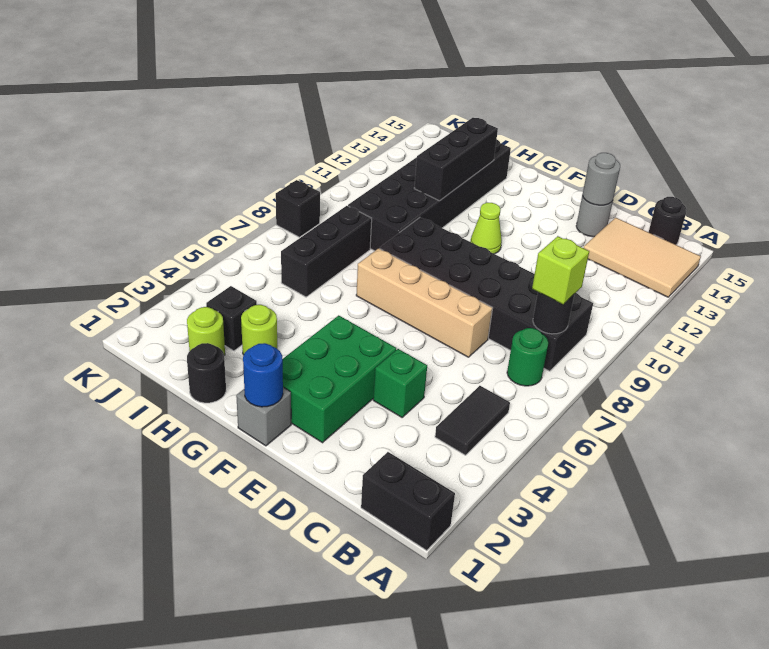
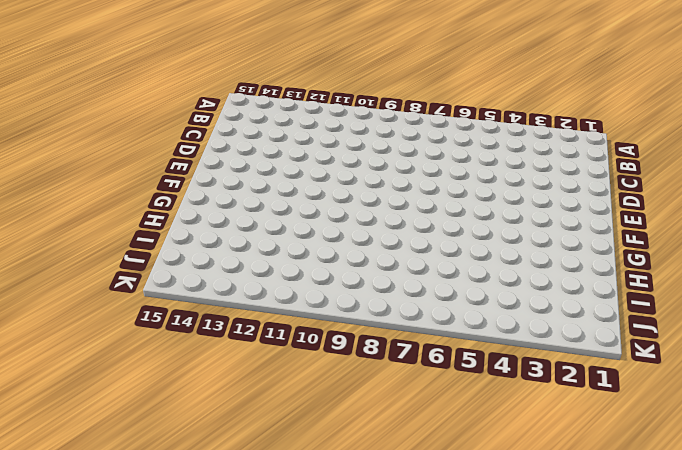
none -> black 1x2 brick [361,452,455,550]
none -> tan 2x3 tile [584,218,701,297]
none -> black 1x2 tile [435,386,510,455]

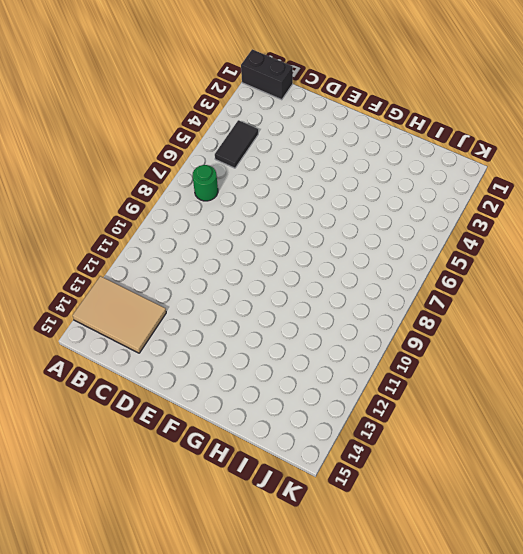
none -> black 2x6 brick [380,217,593,371]
none -> black 1x1 round brick [649,197,686,245]
none -> green 1x1 brick [373,349,427,417]

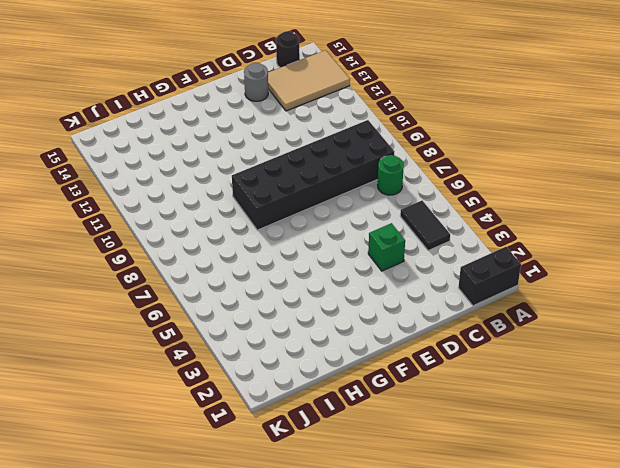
none -> tan 1x4 brick [356,248,493,357]
none -> green 2x3 brick [282,315,396,443]
none -> grey 1x1 brick [236,387,291,446]

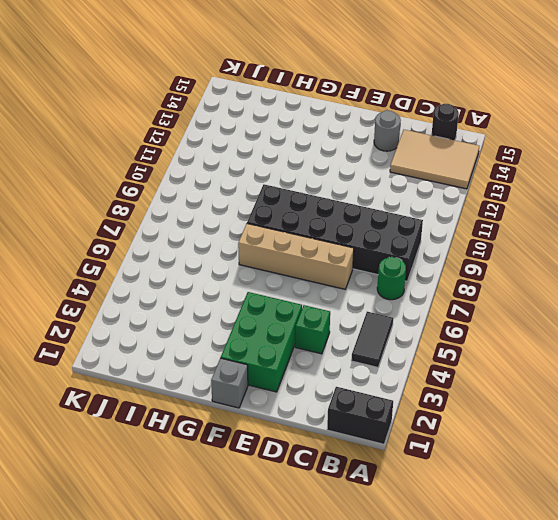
none -> lime 1x1 cone [470,203,502,254]
none -> black 1x1 round brick [187,343,226,403]
none -> lime 1x1 round brick [241,305,277,355]

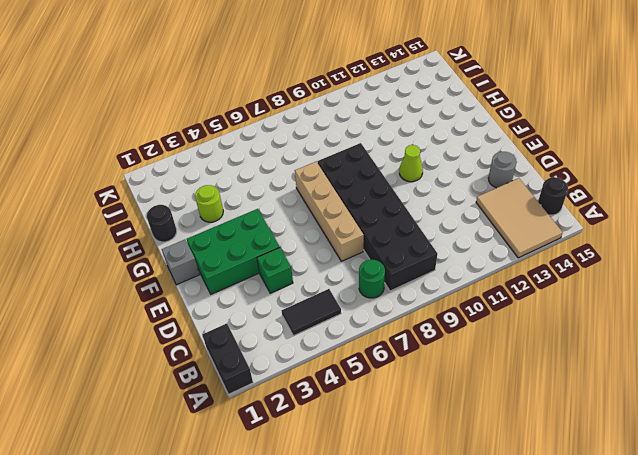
none -> black 2x6 brick [348,139,511,251]
none -> lime 1x1 round brick [187,307,225,355]
none -> black 1x1 brick [206,286,257,351]

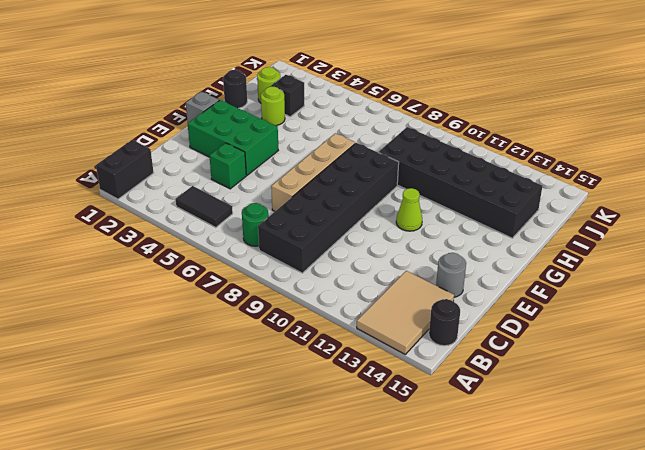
none -> black 1x3 brick [281,206,372,297]
none -> black 1x1 brick [276,180,320,237]
none -> black 1x1 round brick [533,292,574,334]

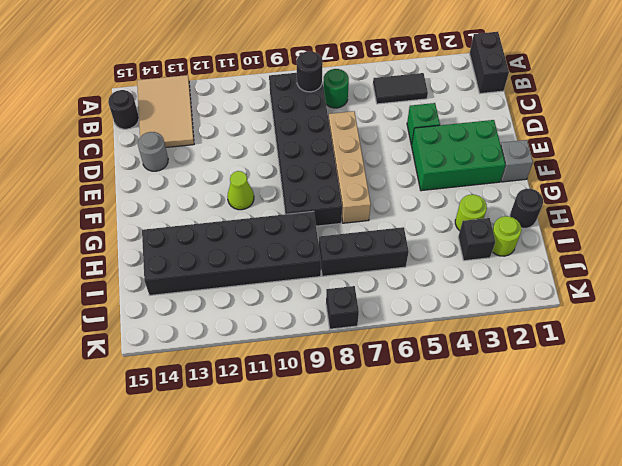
none -> grey 1x1 round brick [582,153,620,205]
none -> blue 1x1 round brick [243,343,283,407]
none -> black 1x3 brick [414,118,498,201]

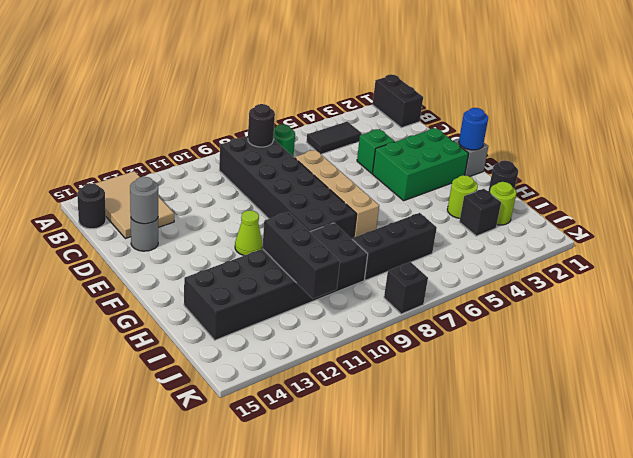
black 1x3 brick [262,212,340,299] -> black 1x3 brick turned to [414,118,498,201]
none -> lime 1x1 brick [532,236,589,304]

